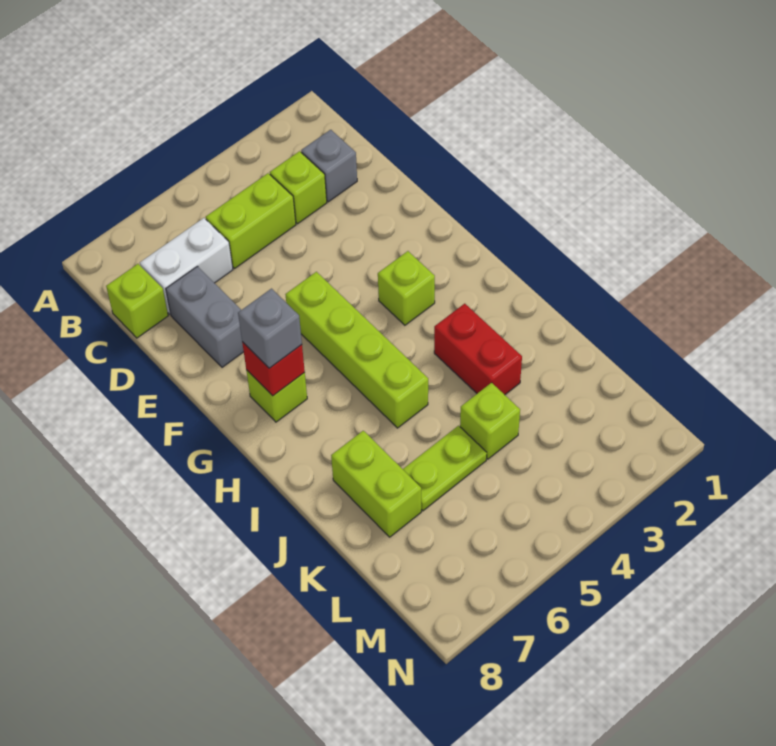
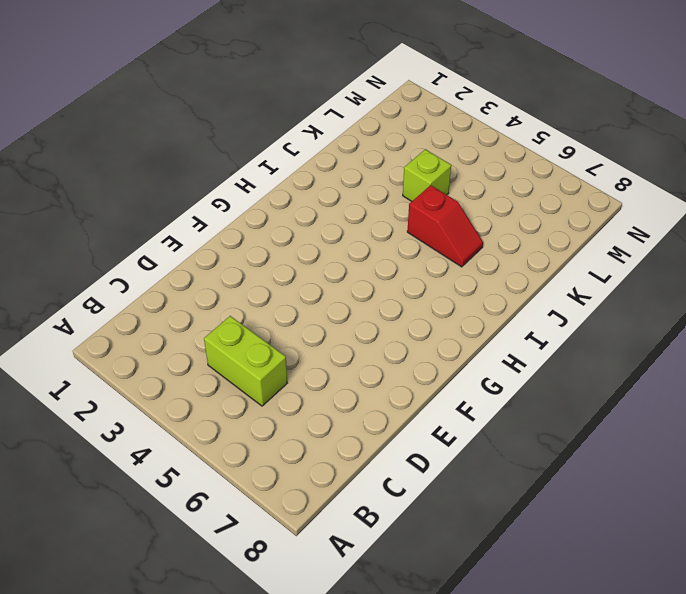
red 1x2 slope [407,185,483,267] -> none
none -> grey 1x1 brick [301,130,357,202]
none -> lime 1x1 brick [270,151,327,224]
none -> white 1x2 brick [140,218,233,314]

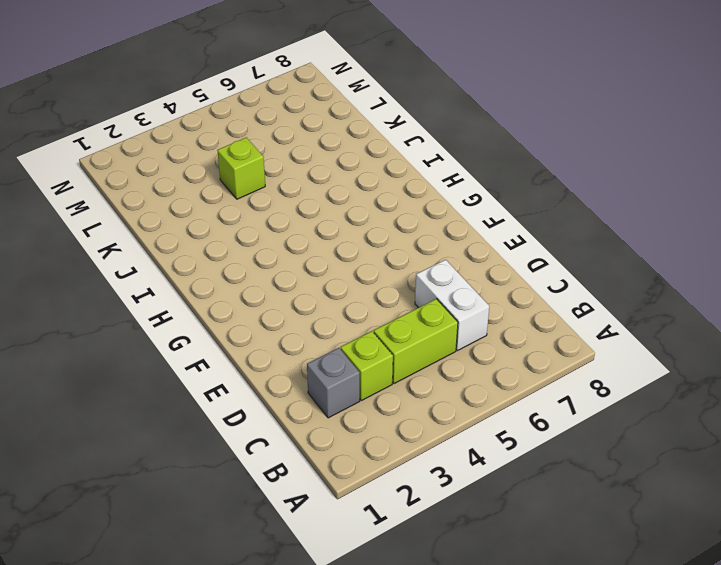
white 1x2 brick [415,260,489,351] -> white 1x2 brick turned to [140,218,233,314]
none -> lime 1x1 brick [106,264,168,338]
none -> grey 1x2 brick [166,266,244,367]
none -> lime 1x4 brick [285,272,428,428]

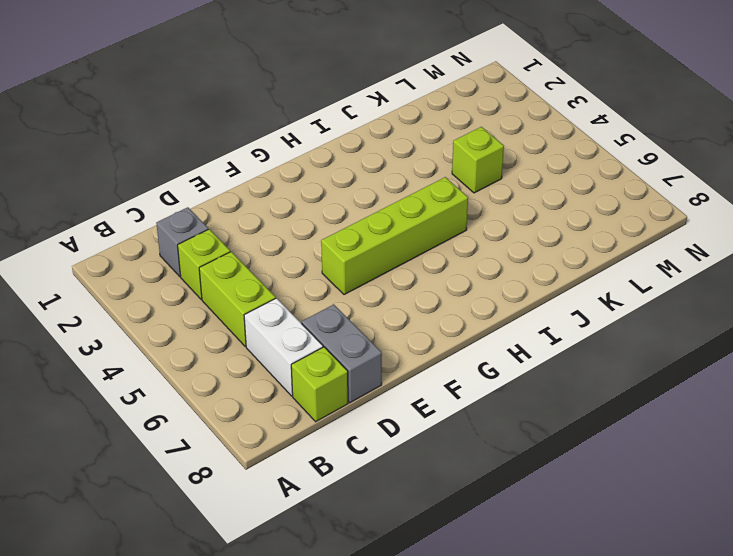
grey 1x2 brick [302,304,382,403] -> grey 1x2 brick turned to [166,266,244,367]
none -> lime 1x1 brick [378,251,435,325]
none -> lime 1x1 brick [246,370,307,422]
none -> red 1x2 brick [434,304,522,395]

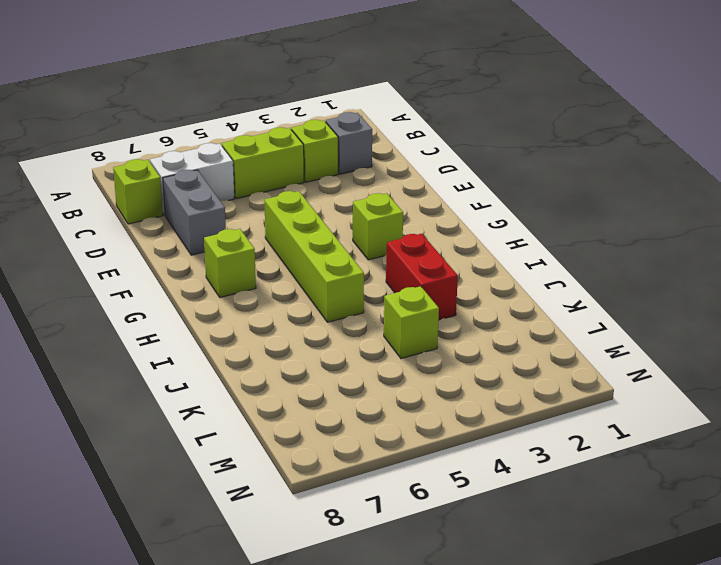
none -> lime 1x2 brick [331,431,421,537]
none -> lime 1x2 plate [403,426,487,511]
none -> red 1x1 brick [242,342,305,396]

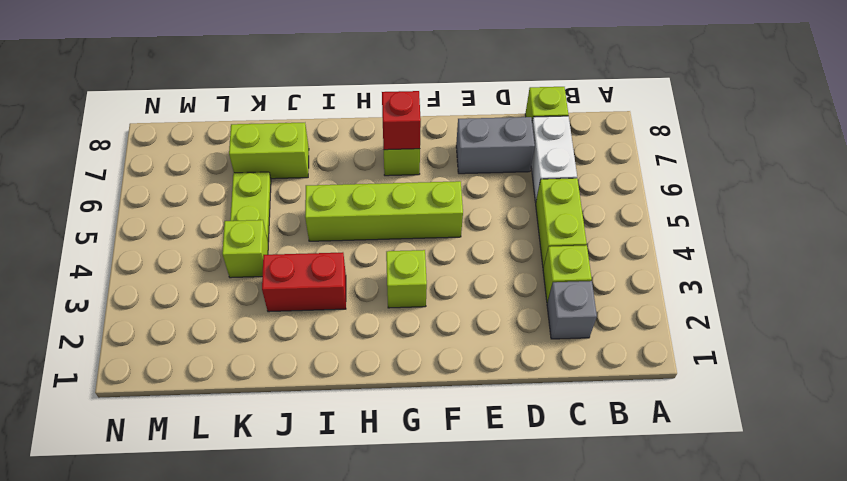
none -> grey 1x1 brick [238,289,302,368]

